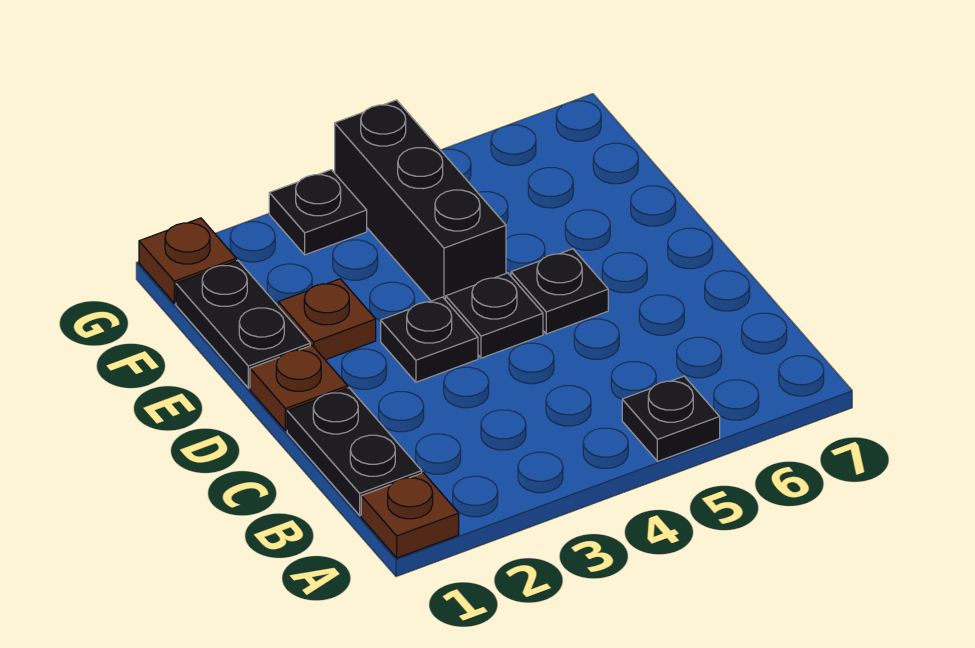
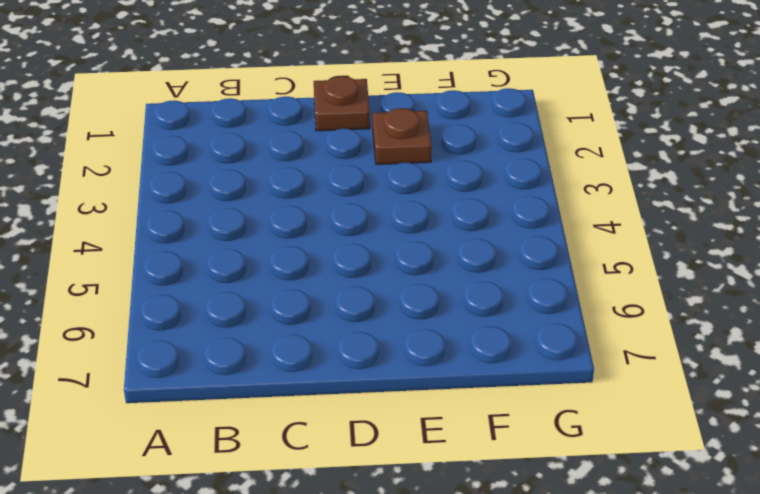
none -> brown 1x1 plate [361,473,459,558]
none -> black 1x1 plate [622,376,720,461]
none -> black 1x2 plate [287,388,422,515]

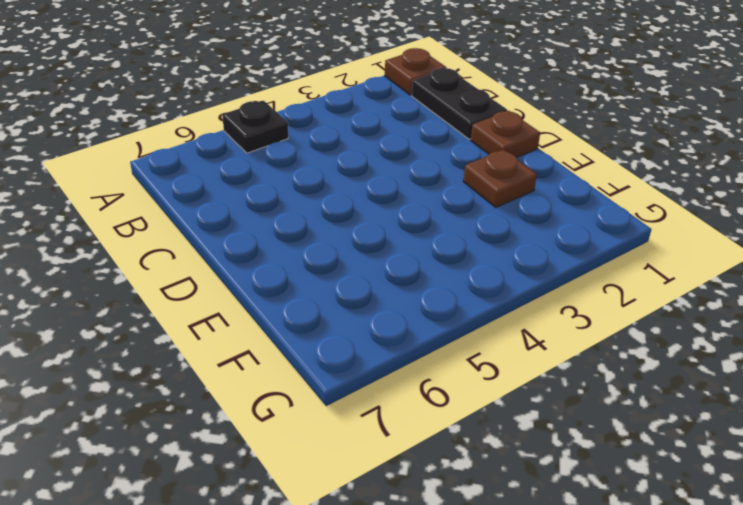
none -> black 1x1 plate [381,297,478,382]
none -> black 1x1 plate [446,273,543,358]
none -> black 1x1 plate [511,249,608,334]

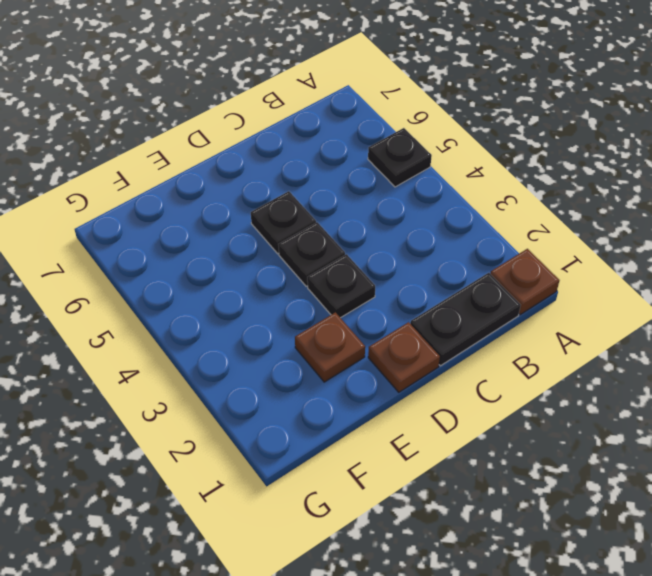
none -> black 1x2 plate [176,261,310,388]
none -> black 1x3 brick [335,100,506,301]
none -> brown 1x1 plate [139,218,236,303]

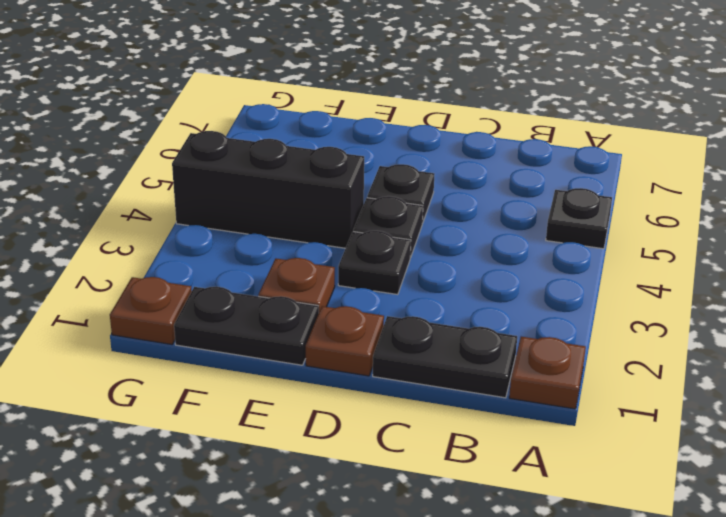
none -> black 1x1 plate [269,170,367,255]

